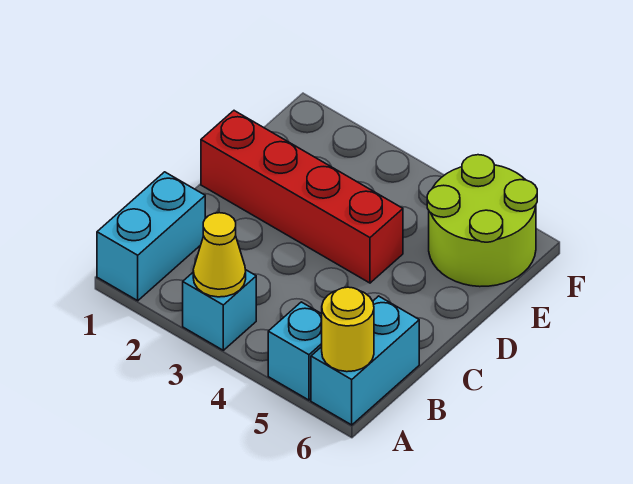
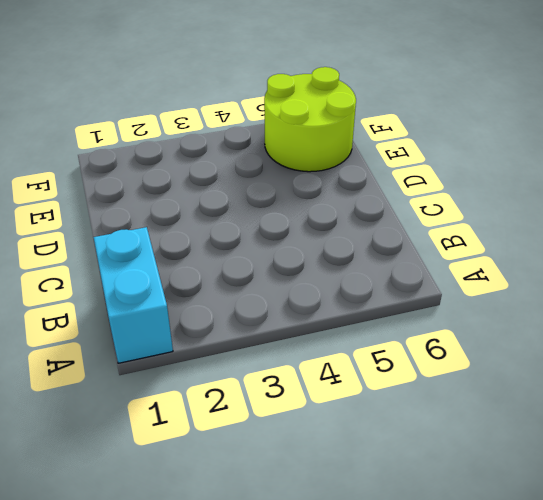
none -> cyan 1x1 brick [183,270,256,350]
none -> cyan 1x1 brick [268,302,322,400]

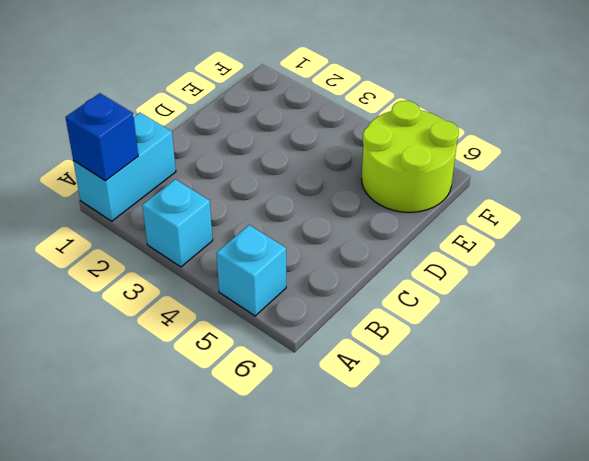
blue 1x1 brick [65,93,138,181] -> none
none -> cyan 1x2 brick [311,296,419,425]
none -> red 1x4 brick [201,111,403,283]

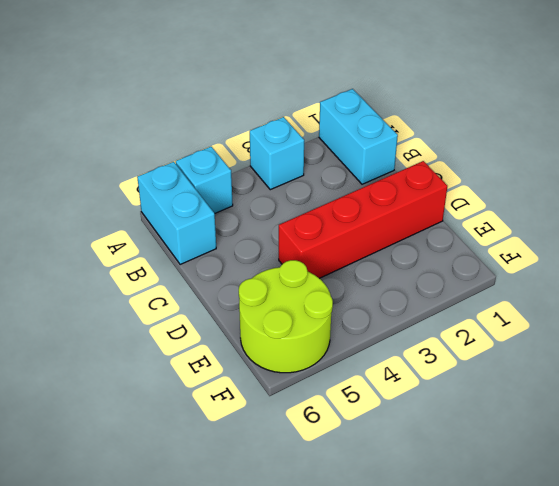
none -> yellow 1x1 cone [193,213,246,297]
none -> yellow 1x1 round brick [322,287,374,372]

